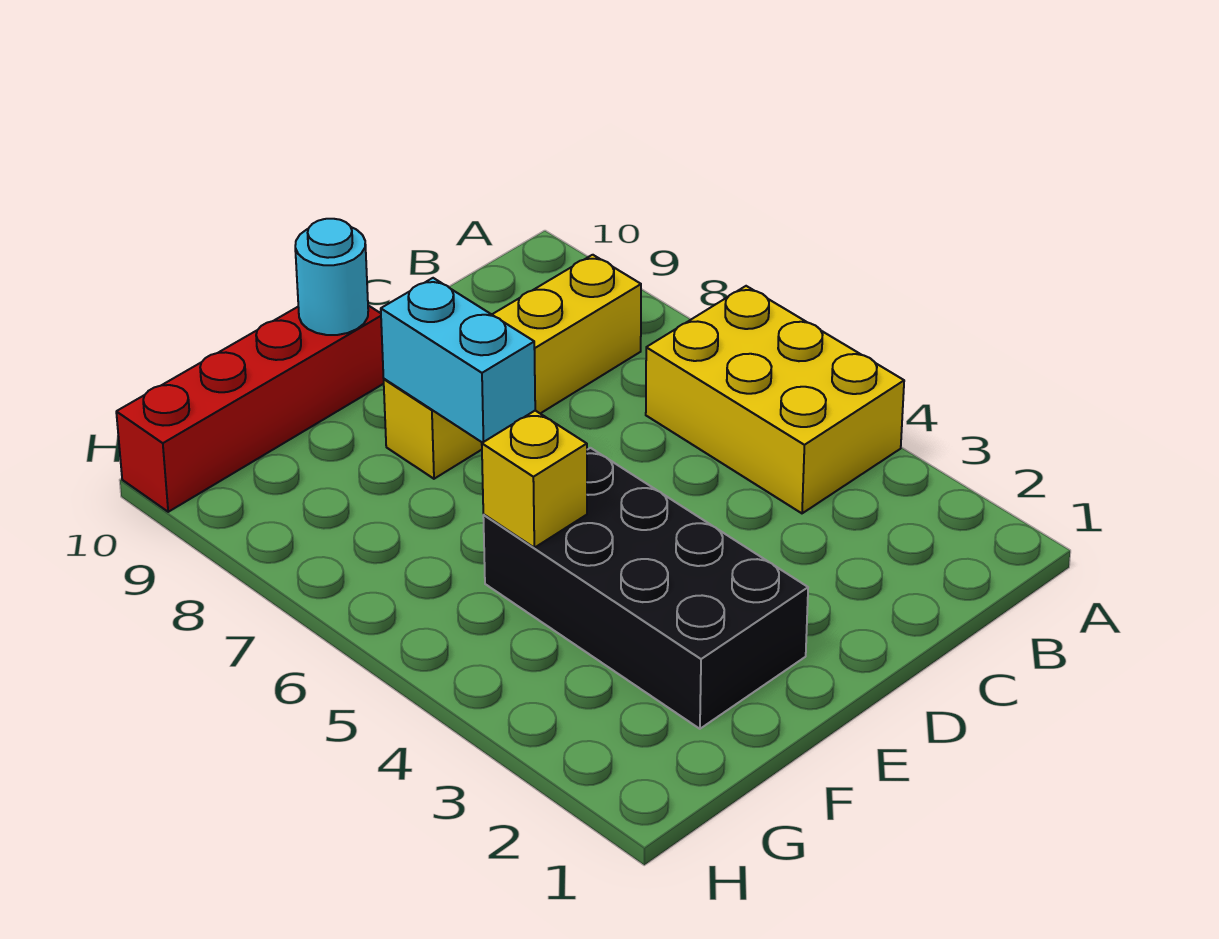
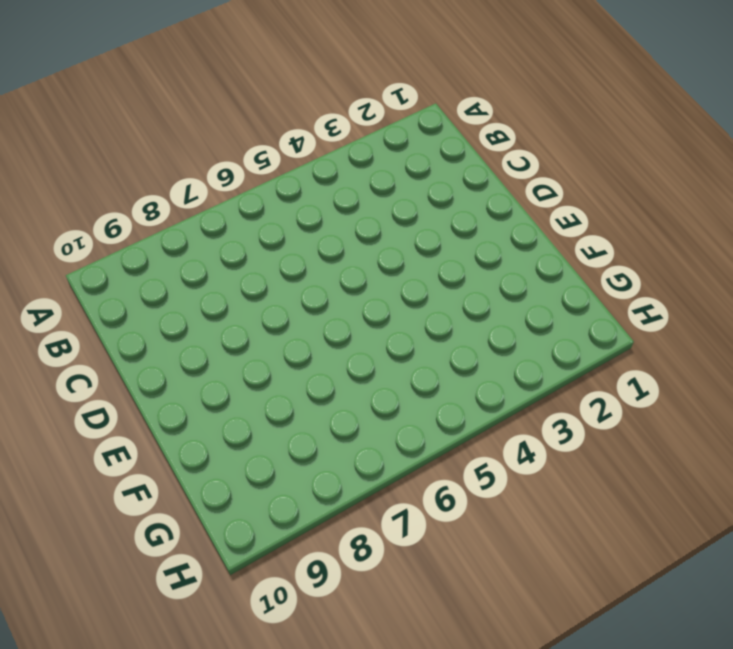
none -> yellow 2x3 brick [646,286,904,513]
none -> yellow 1x4 brick [384,255,641,479]

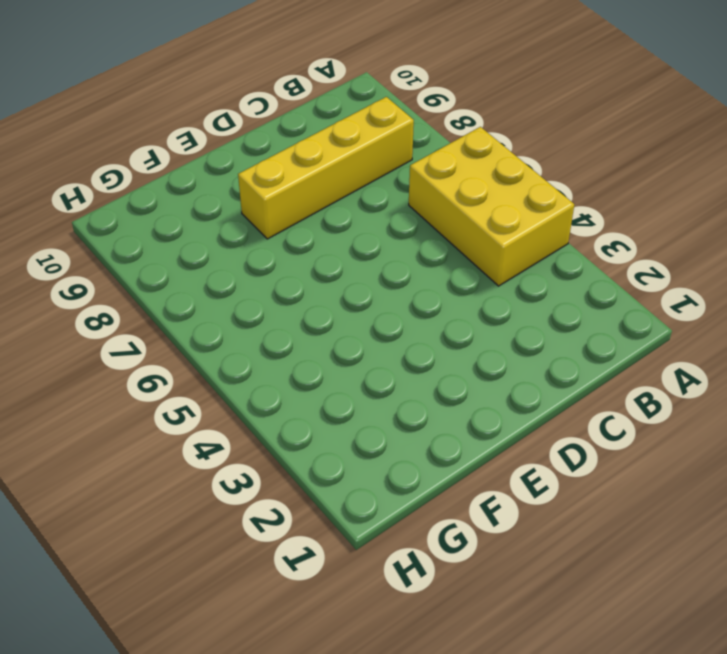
none -> black 2x4 brick [483,448,808,729]
none -> red 1x4 brick [116,305,384,512]

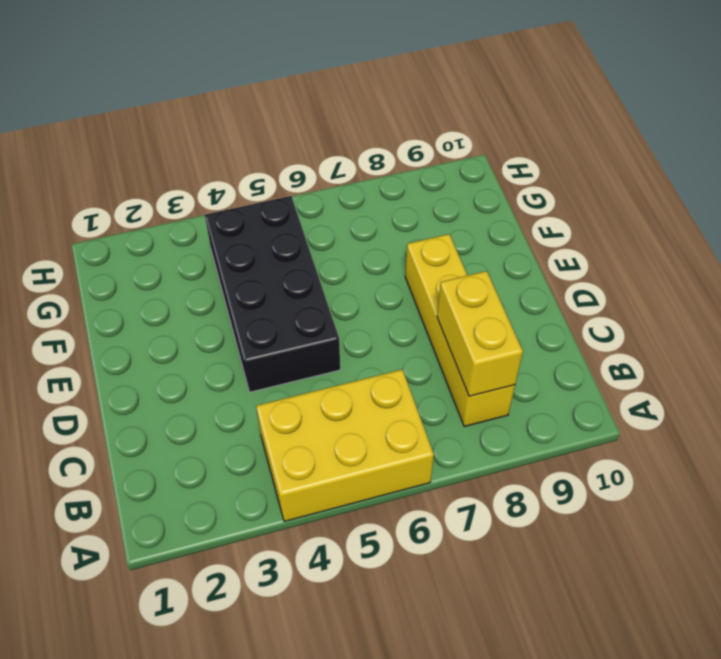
yellow 1x2 brick [437,271,523,396] -> none
black 2x4 brick [205,196,340,392] -> black 2x4 brick turned to [483,448,808,729]
none -> red 1x4 brick [116,305,384,512]
none -> cyan 1x2 brick [381,278,535,443]

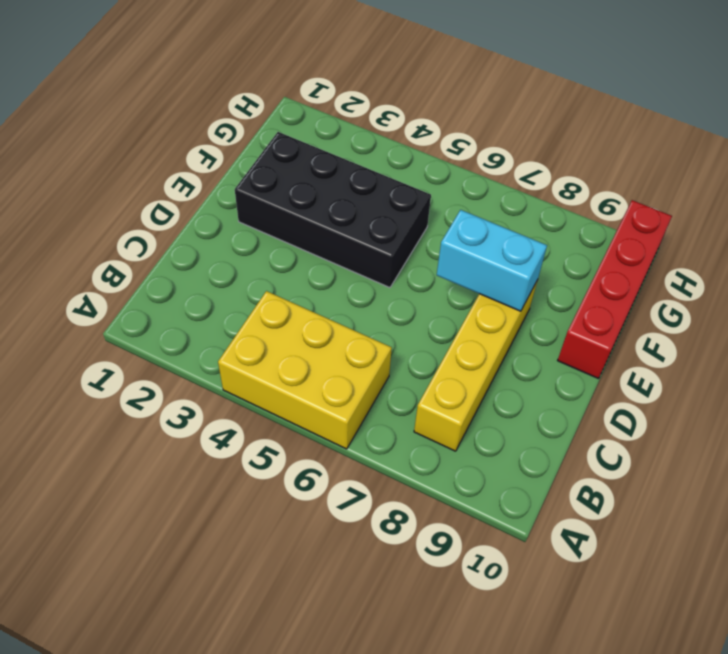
none -> cyan 1x1 round brick [295,219,368,335]
none -> yellow 1x1 brick [482,411,587,548]

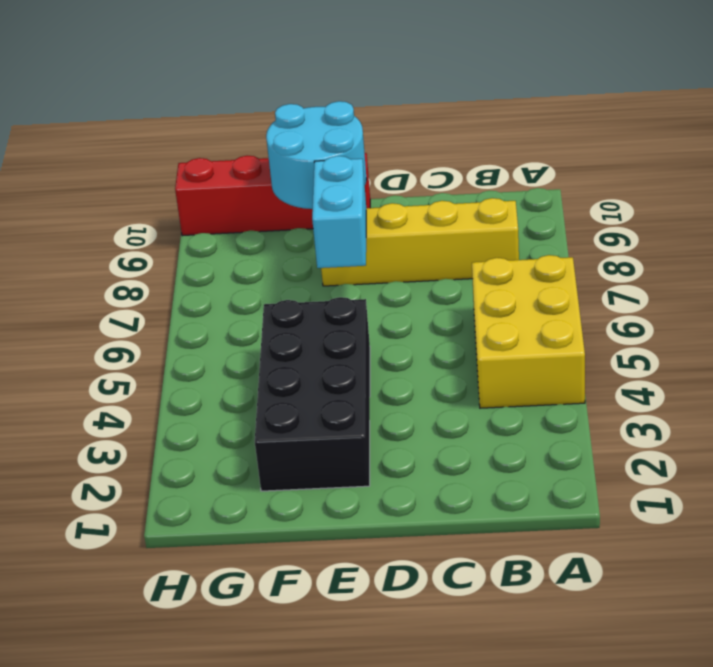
cyan 2x2 round brick [266,101,367,209] -> cyan 1x1 round brick [295,219,368,335]
none -> yellow 1x1 brick [482,411,587,548]

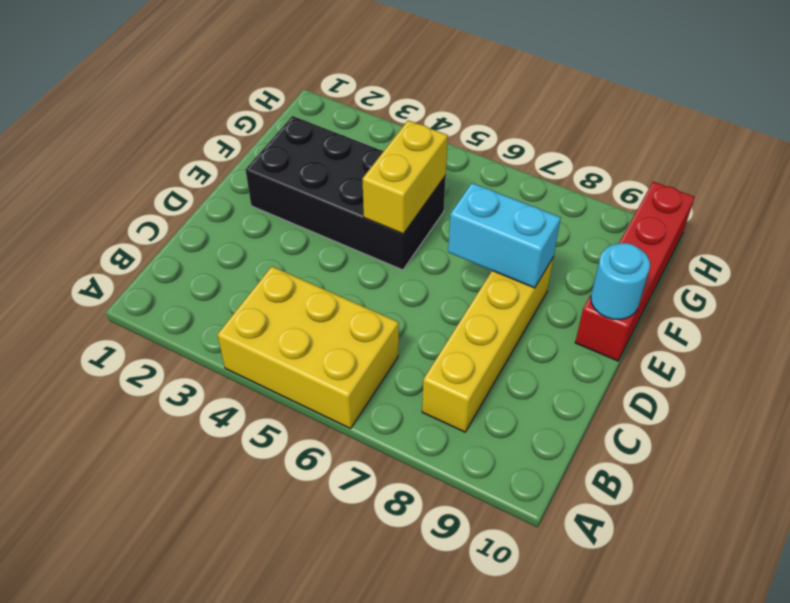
yellow 1x2 brick [362,120,448,234] -> yellow 1x1 brick [482,411,587,548]

